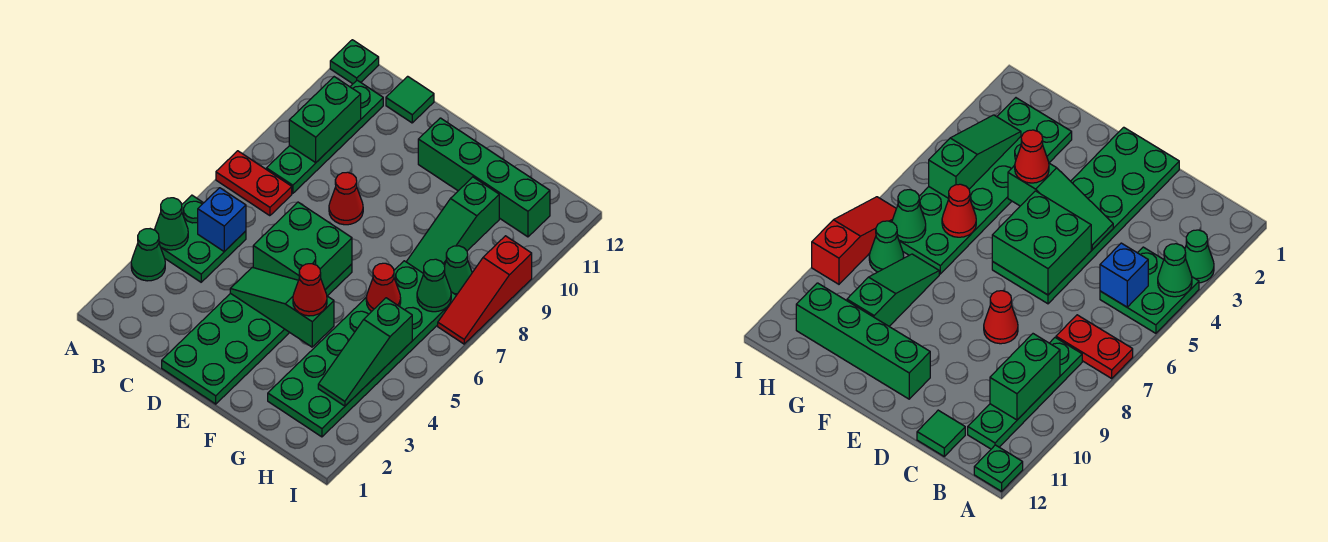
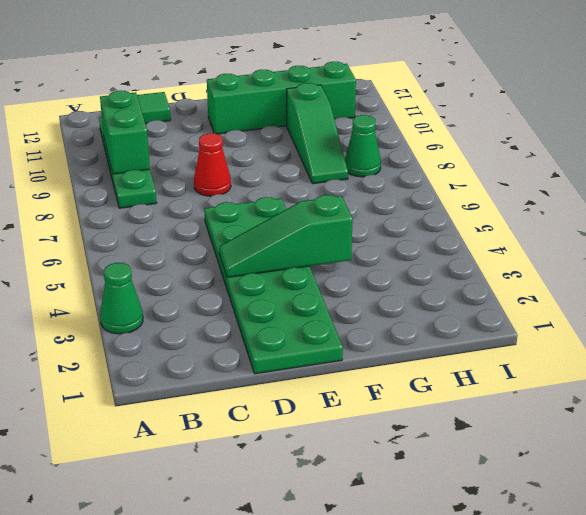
none -> green 2x2 plate [161,195,246,282]
none -> red 1x2 plate [216,151,292,216]
none -> green 1x1 plate [330,40,379,84]

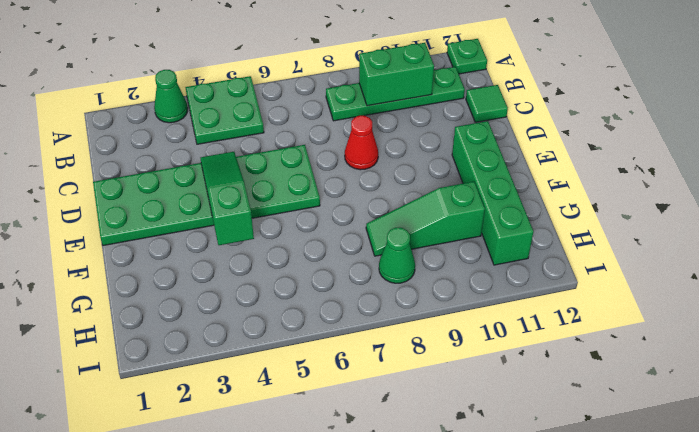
none -> red 1x2 plate [216,151,292,216]
none -> green 2x6 plate [268,261,456,437]
none -> red 1x3 slope [438,236,532,344]

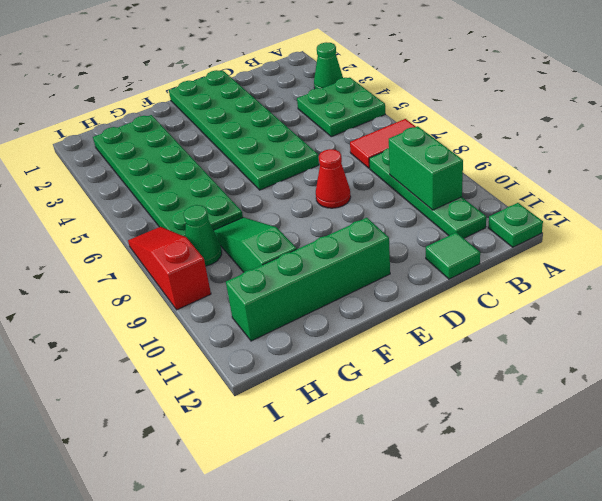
red 1x2 tile [350,119,416,168] -> red 1x2 plate [216,151,292,216]
none -> green 1x1 cone [155,198,188,250]
none -> blue 1x1 brick [198,188,246,251]
none -> green 1x3 slope [230,267,334,347]

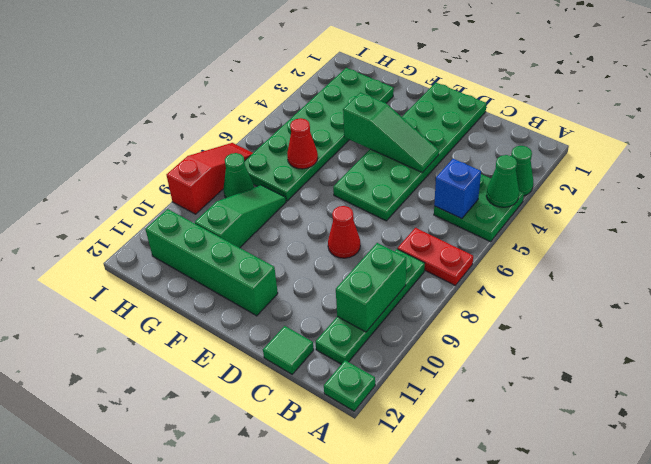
none -> green 2x2 brick [253,202,352,289]
none -> green 1x3 slope [318,298,412,406]
none -> green 1x1 cone [417,259,451,312]

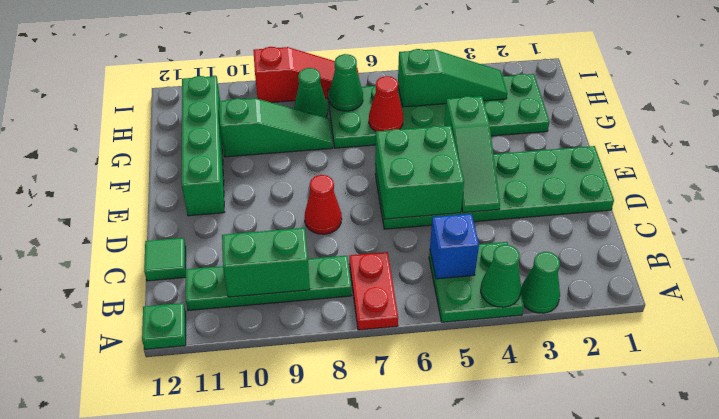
none -> red 1x1 cone [293,264,327,316]

